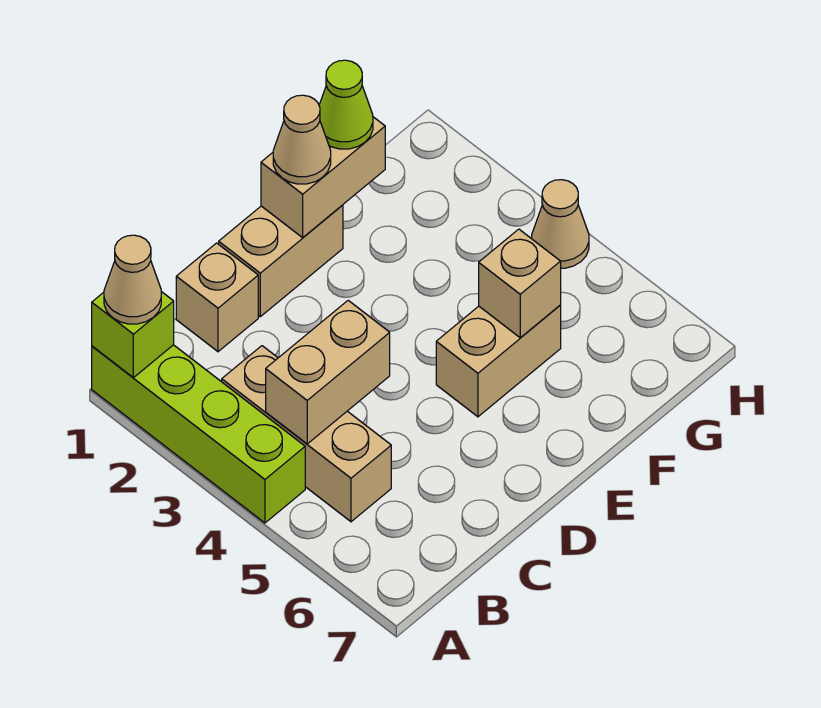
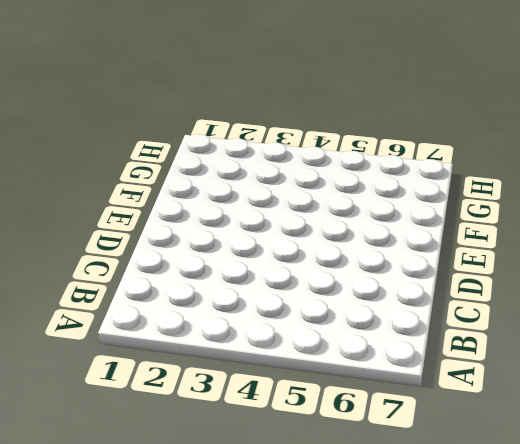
none -> lime 1x4 brick [92,345,305,523]
none -> tan 1x3 brick [222,346,391,522]
none -> tan 1x1 brick [176,243,258,352]

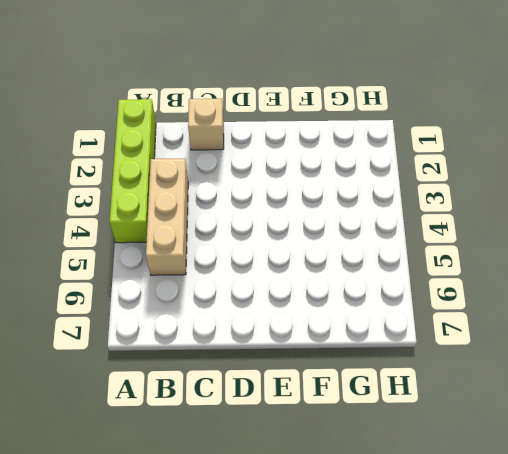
none -> tan 1x2 brick [219,205,343,317]
none -> tan 1x2 brick [436,305,561,417]
none -> tan 1x1 cone [532,180,589,268]

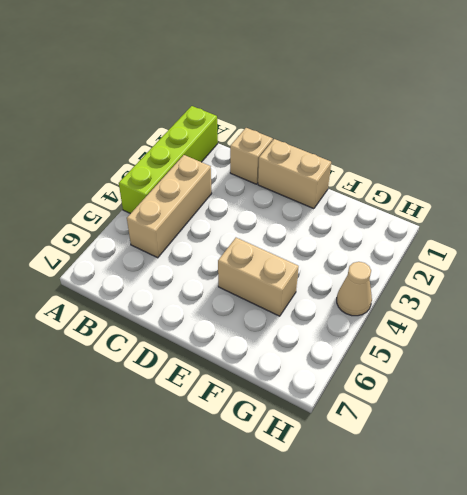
none -> lime 1x1 brick [92,292,174,378]
none -> tan 1x2 brick [266,300,390,444]
none -> tan 1x2 brick [261,117,385,238]

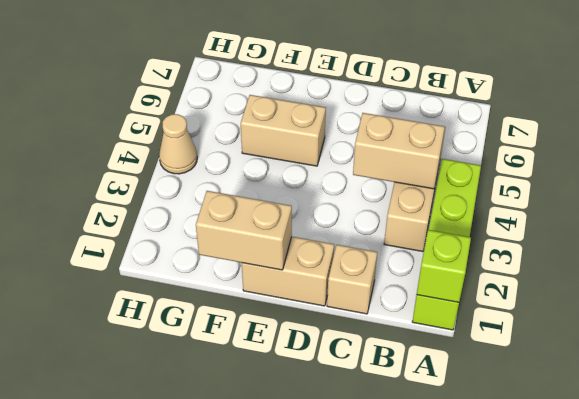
none -> tan 1x1 brick [479,229,561,338]
none -> tan 1x1 cone [104,235,161,324]
none -> tan 1x1 cone [273,95,331,184]

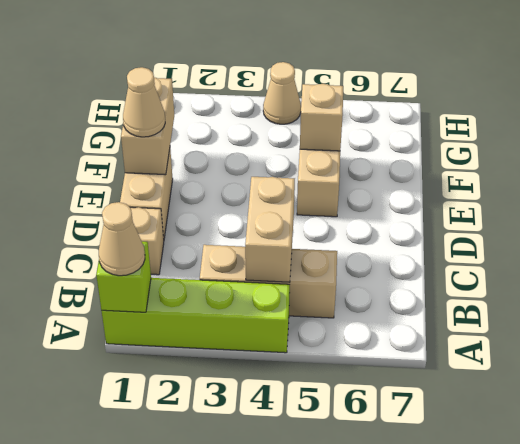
none -> lime 1x1 cone [319,60,373,149]

